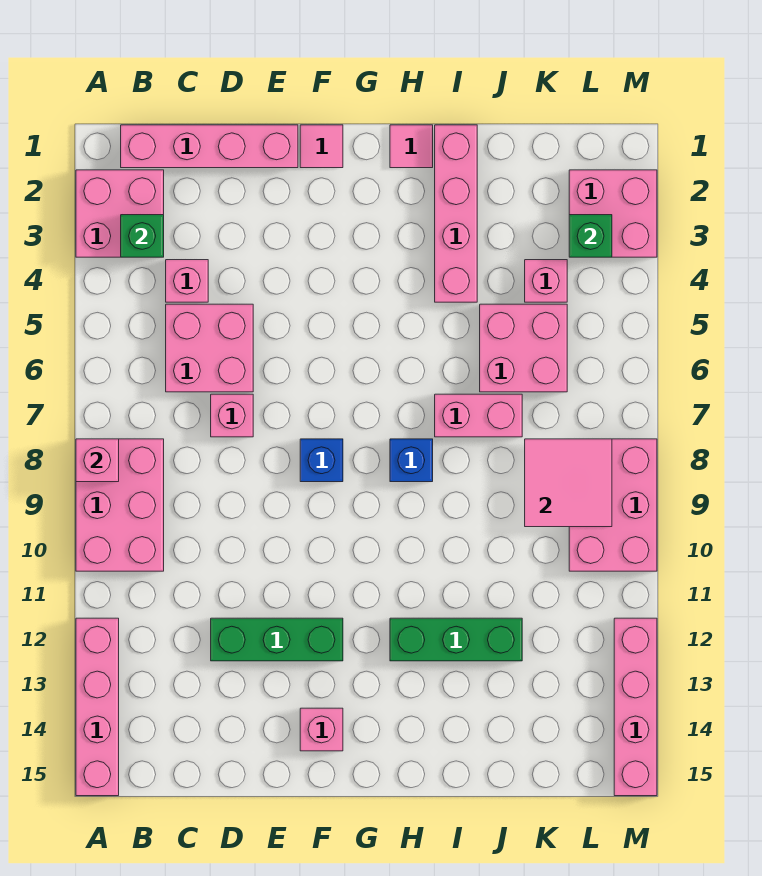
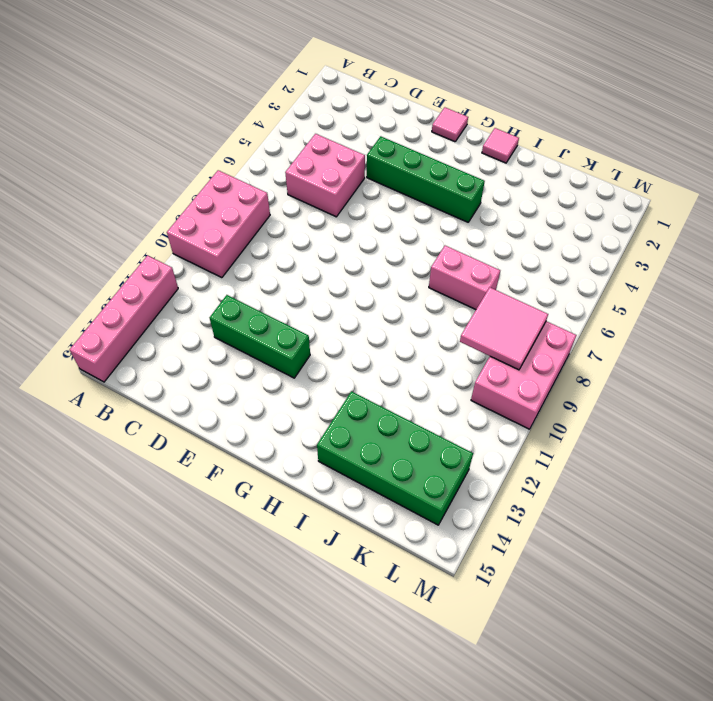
green 1x4 brick [367,136,485,222] -> none
green 2x4 brick [317,391,473,525] -> none
none -> pink 2x2 brick [76,170,164,257]
none -> pink 1x4 brick [121,125,298,168]
none -> pink 1x1 brick [166,260,208,302]

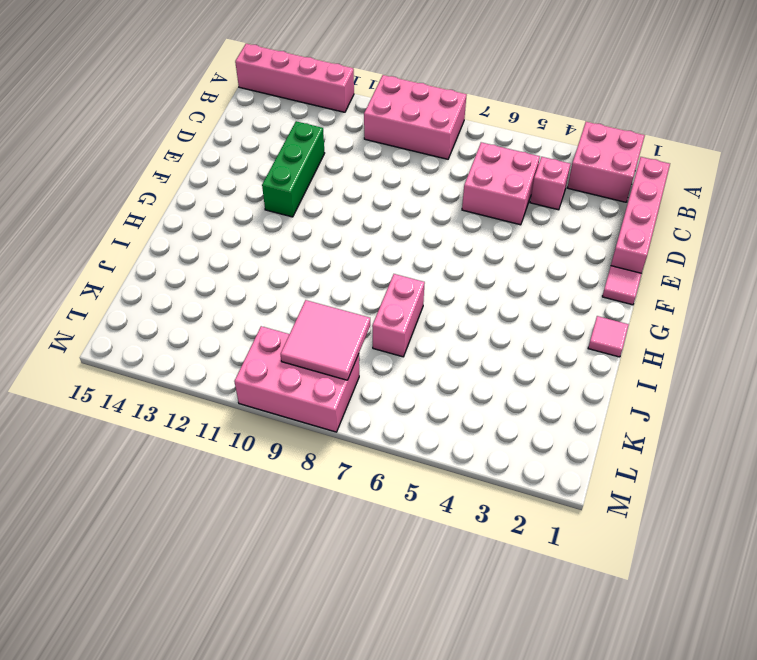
none -> pink 1x1 brick [211,394,253,437]
none -> blue 1x1 brick [300,439,343,482]
none -> pink 1x1 brick [300,708,343,751]

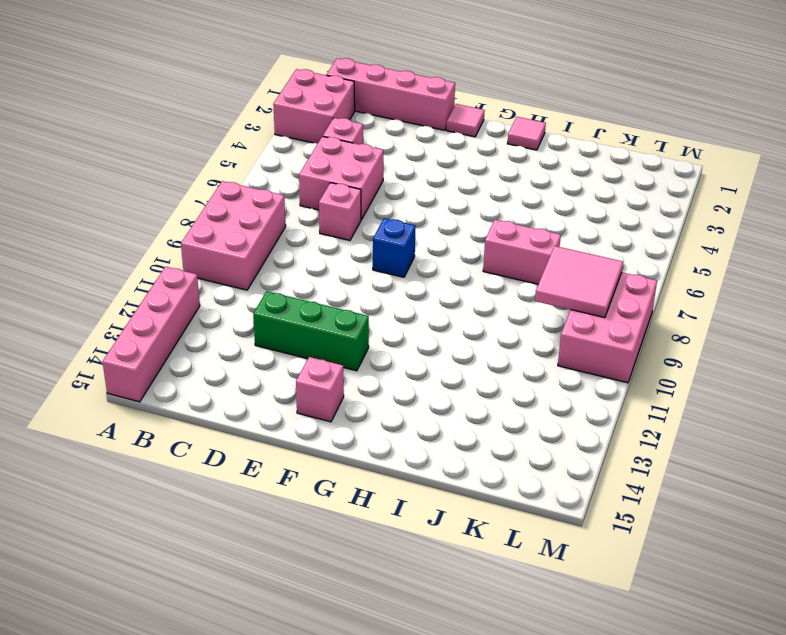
none -> blue 1x1 brick [390,439,433,482]
none -> green 1x3 brick [390,618,522,661]
none -> pink 1x4 brick [435,125,477,302]

